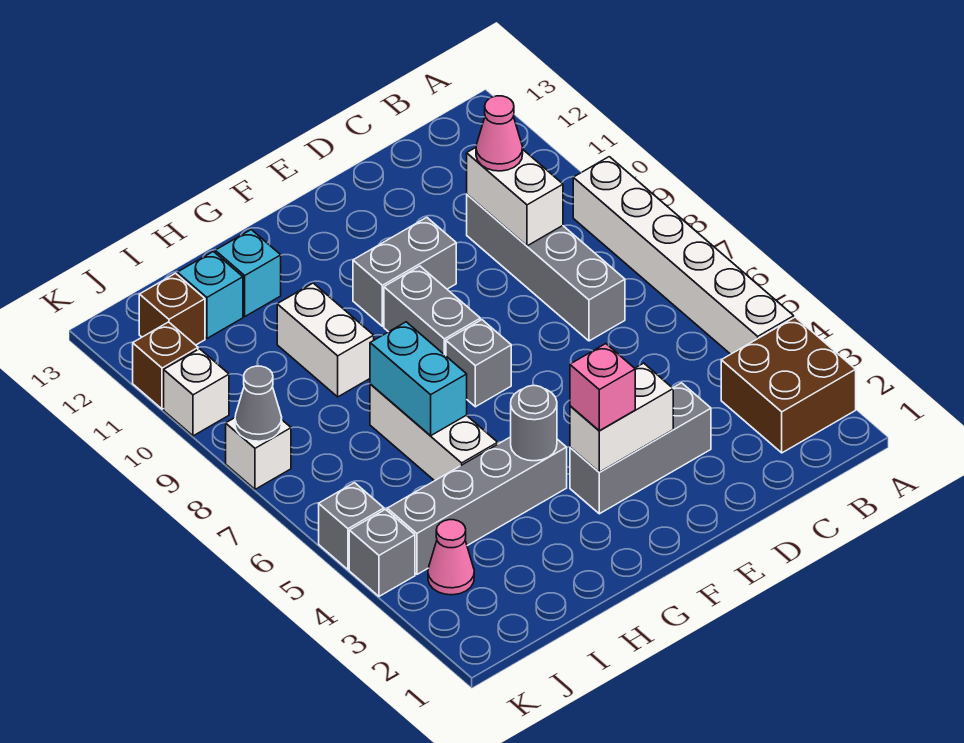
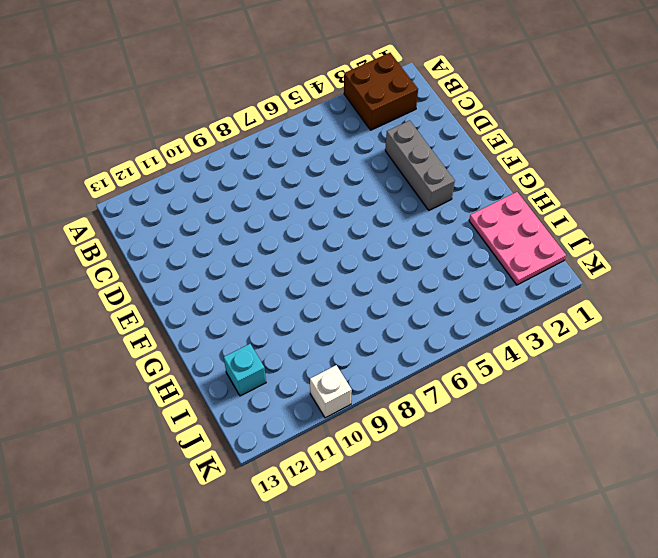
pink 2x3 plate [469,192,566,285] -> none
none -> white 1x6 brick [573,157,794,354]
none -> grey 1x4 brick [467,195,625,341]
none -> grey 1x2 brick [353,217,456,326]

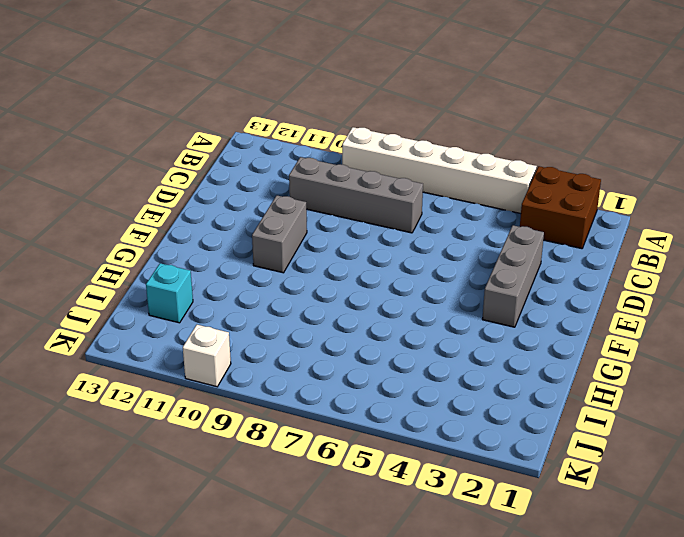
none -> grey 1x1 brick [446,320,511,407]
none -> grey 1x2 brick [384,266,480,356]
none -> grey 1x4 brick [387,437,567,574]

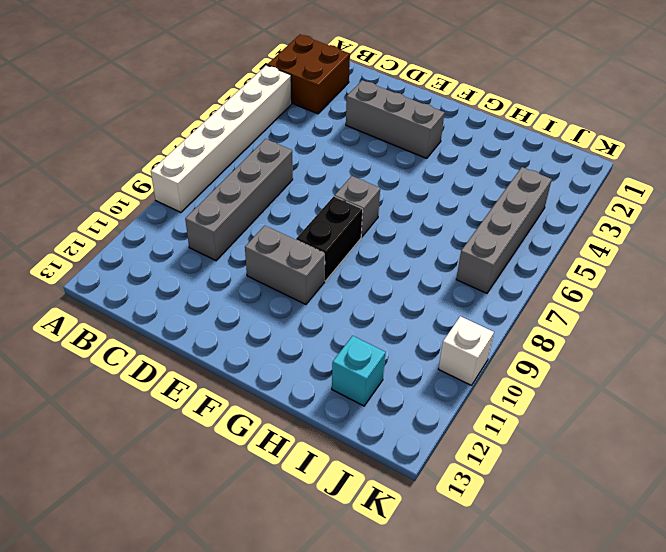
black 1x2 brick [296,196,363,281] -> grey 1x2 brick [384,266,480,356]
grey 1x4 brick [456,167,552,293] -> grey 1x4 brick turned to [387,437,567,574]
none -> white 1x3 brick [370,384,498,481]
none -> white 1x2 brick [277,283,374,397]
none -> cyan 1x1 brick [215,230,281,316]

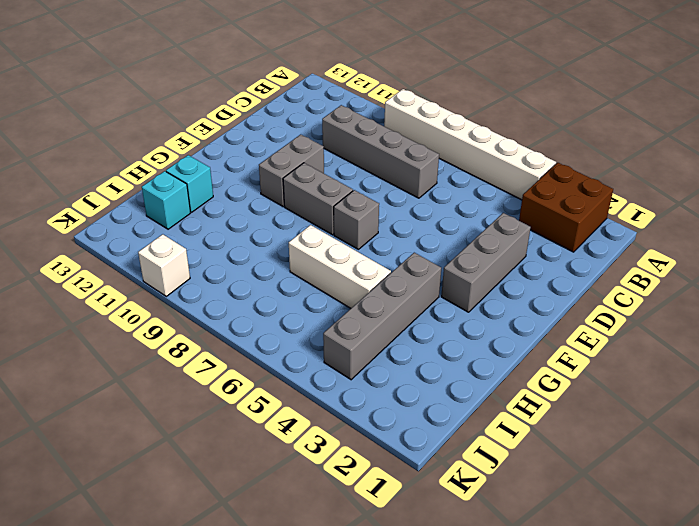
none -> white 1x2 brick [277,283,374,397]
none -> pink 1x1 cone [428,520,474,595]
none -> brown 1x1 brick [139,273,205,345]

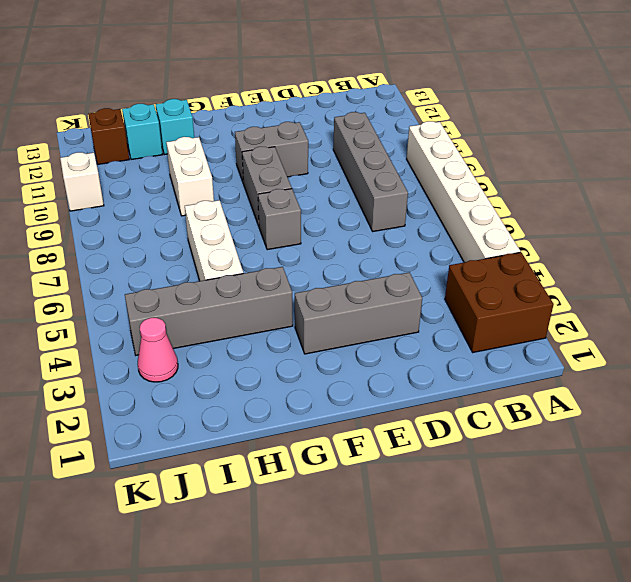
none -> grey 1x1 brick [349,509,415,596]
none -> grey 1x1 brick [319,483,384,570]
none -> white 1x1 brick [226,418,291,489]

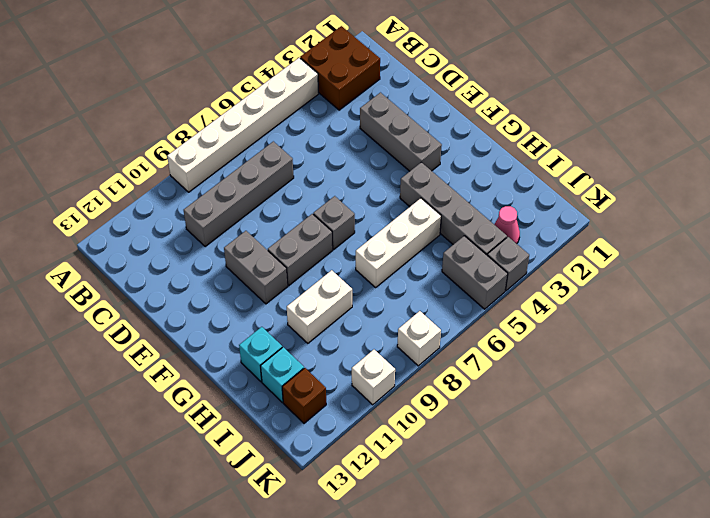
grey 1x2 brick [442,236,508,309] -> grey 1x1 brick [319,483,384,570]
none -> brown 1x1 brick [133,322,198,409]
none -> white 1x2 brick [467,148,563,246]
none -> white 1x2 brick [570,363,673,472]

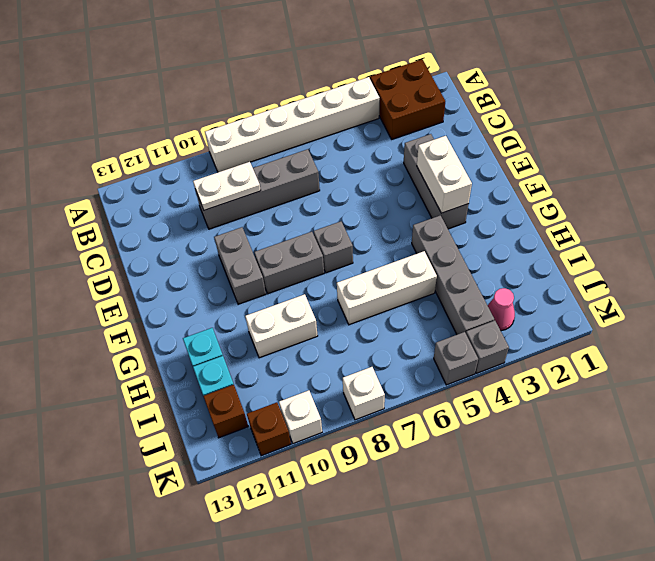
white 1x2 plate [193,162,261,210] -> white 1x2 brick [467,148,563,246]
none -> grey 1x1 round brick [511,386,557,461]
none -> cyan 1x2 brick [370,322,467,436]
none -> grey 1x1 cone [235,366,282,441]

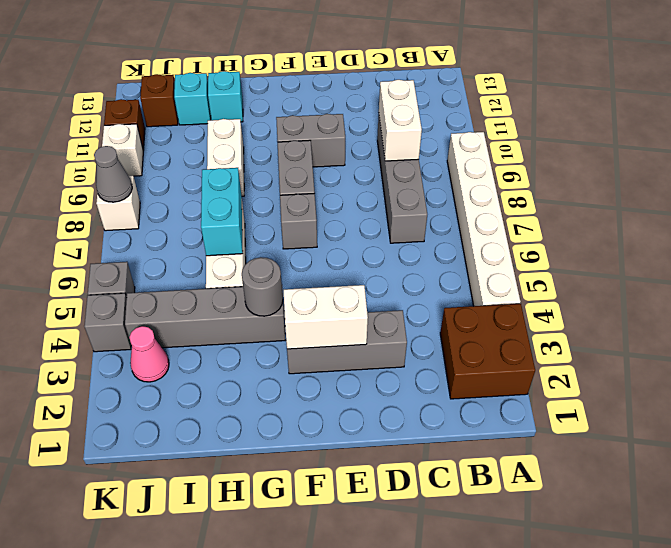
none -> pink 1x1 cone [476,96,523,171]
none -> pink 1x1 brick [570,344,635,431]

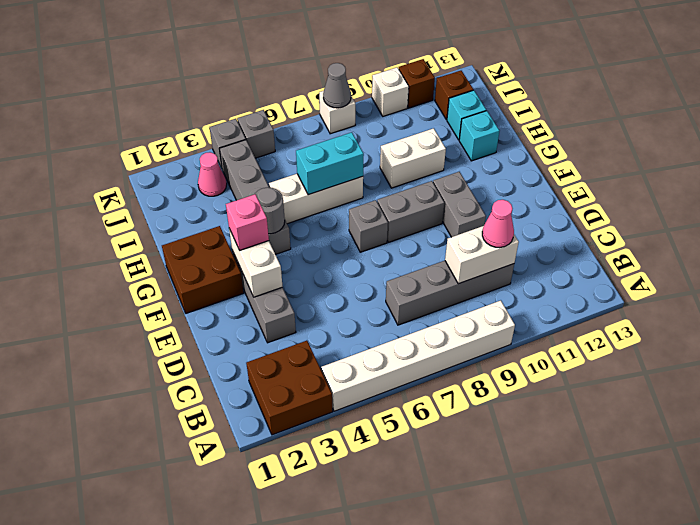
brown 2x2 brick [162,226,244,313] -> none

